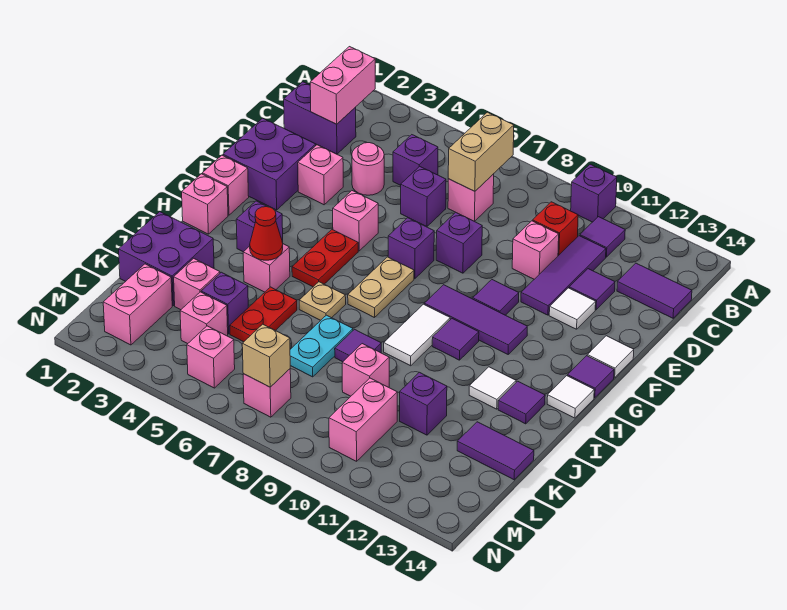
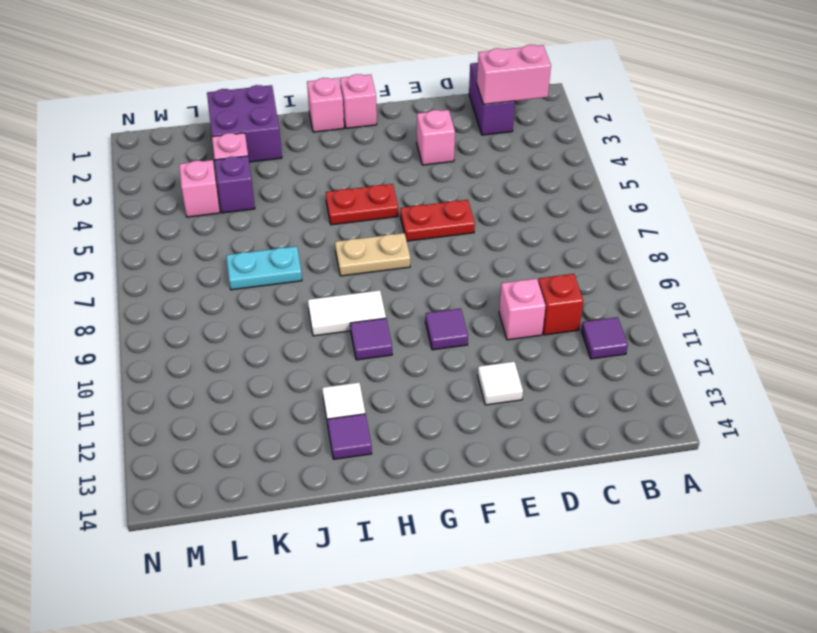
red 1x2 plate [400,200,475,241] -> red 1x2 plate moved to [230,287,297,342]
none -> purple 1x1 brick [571,164,617,222]
none -> purple 1x1 brick [393,135,438,185]
none -> pink 1x1 brick [448,174,494,221]
none -> purple 1x3 tile [521,236,606,315]

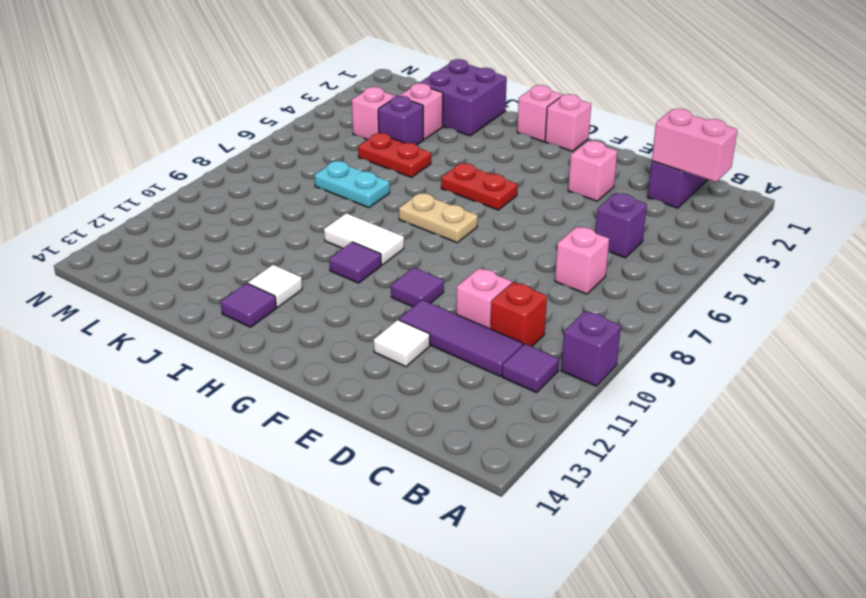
none -> purple 1x2 tile [617,263,692,318]
none -> pink 1x1 round brick [352,143,384,195]
none -> purple 1x1 brick [401,166,446,227]
none -> purple 1x1 tile [569,269,615,310]

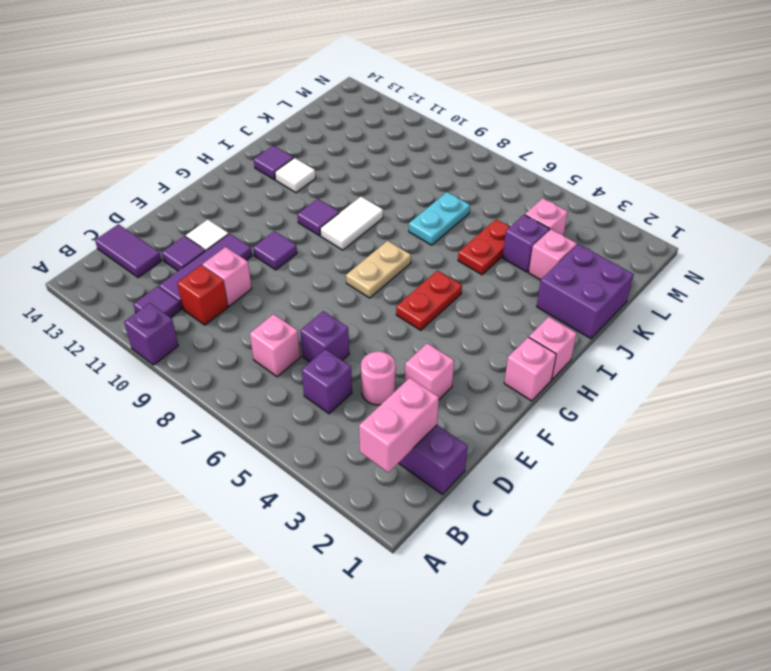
none -> purple 2x2 brick [223,118,316,210]
none -> purple 1x1 brick [436,212,482,273]
none -> pink 1x1 brick [333,191,378,251]
none -> purple 1x1 brick [388,218,434,279]

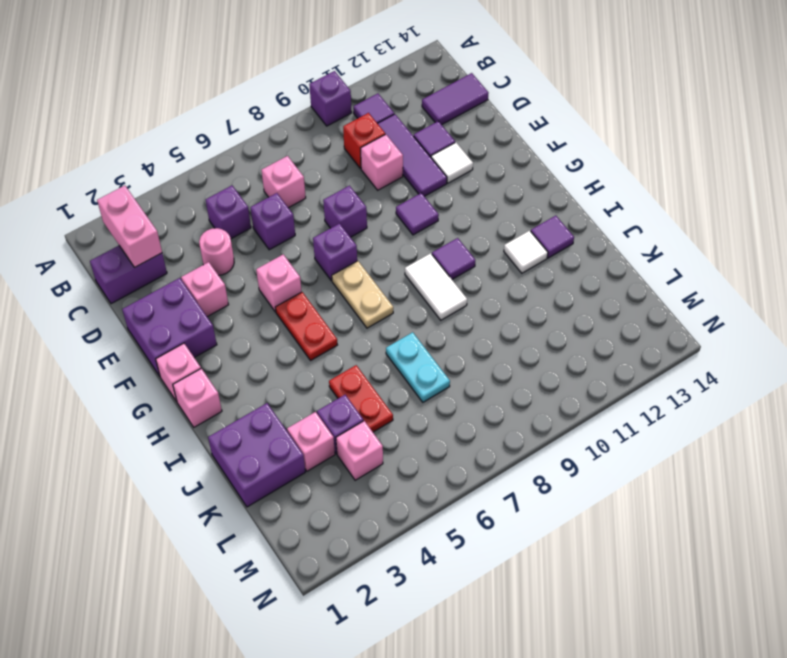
none -> white 1x1 tile [587,336,634,378]
none -> purple 1x3 tile [424,285,527,354]
none -> purple 1x1 tile [568,356,614,398]
none -> purple 1x1 brick [236,201,283,252]

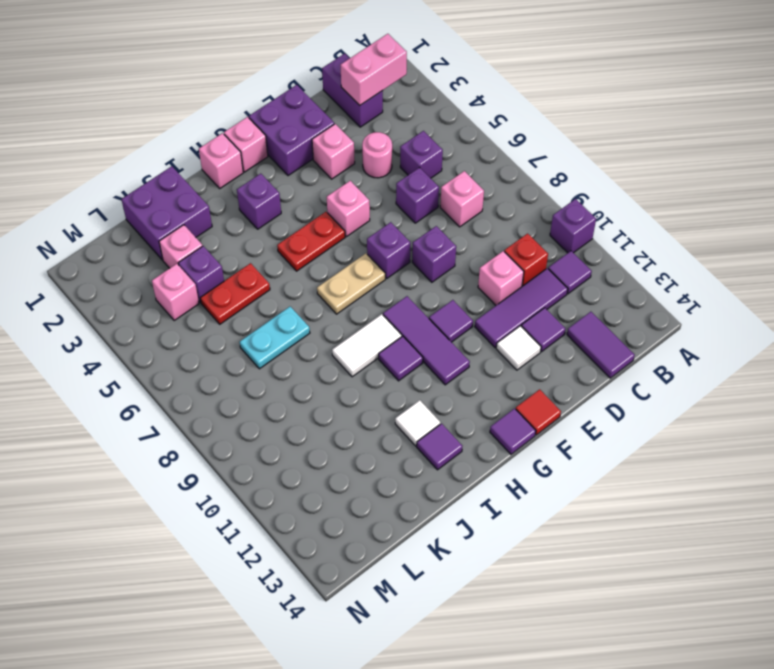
red 1x1 tile [516,389,561,435] -> white 1x1 tile [587,336,634,378]
none -> white 1x1 tile [547,376,594,418]
none -> pink 1x1 brick [243,244,290,292]
none -> tan 1x1 plate [299,282,346,320]
none -> purple 1x1 tile [335,329,381,362]

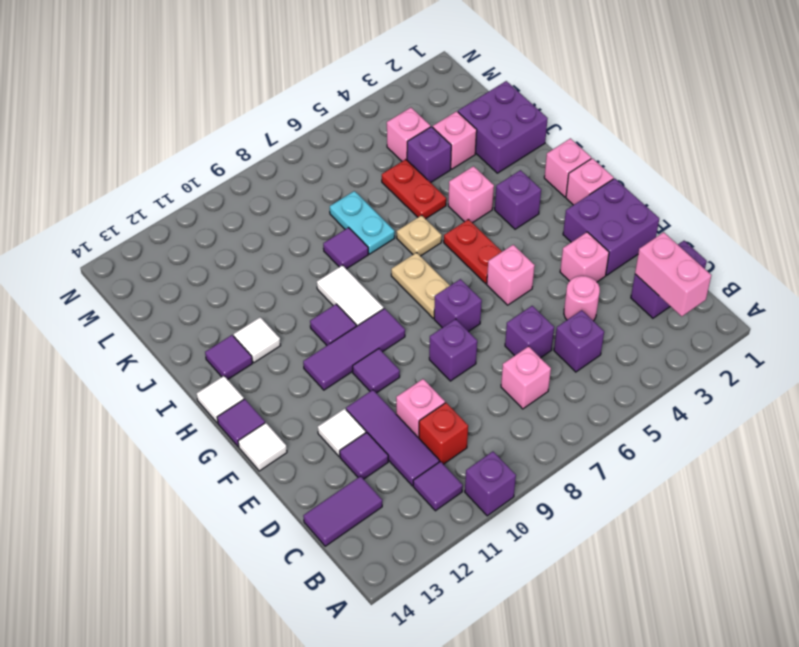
none -> pink 1x1 brick [342,344,389,396]
none -> purple 1x1 brick [400,372,447,435]
none -> purple 1x2 tile [457,422,534,480]
none -> pink 1x2 brick [103,264,172,345]

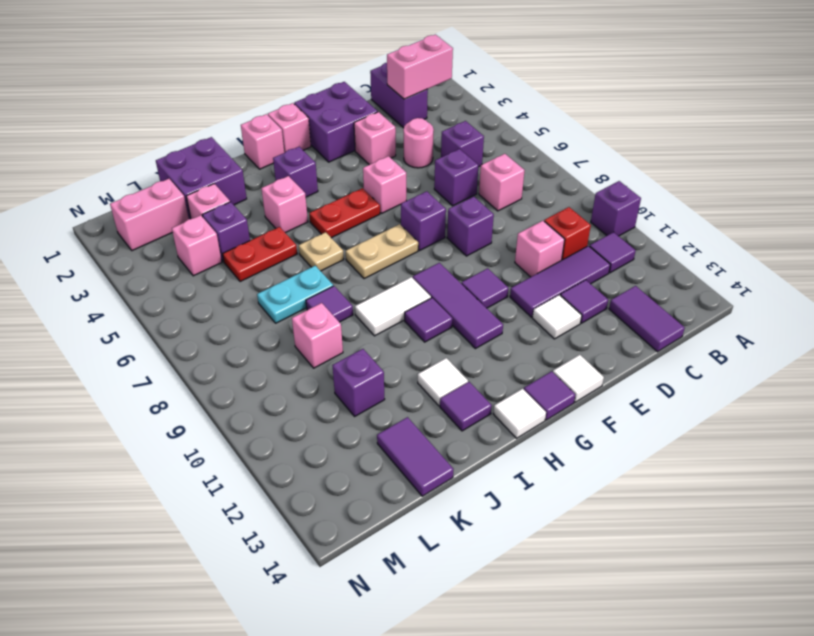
none -> pink 1x2 brick [329,378,397,461]
none -> pink 1x1 brick [187,326,235,388]
none -> pink 1x1 brick [243,369,291,417]
none -> tan 1x2 brick [448,112,514,191]

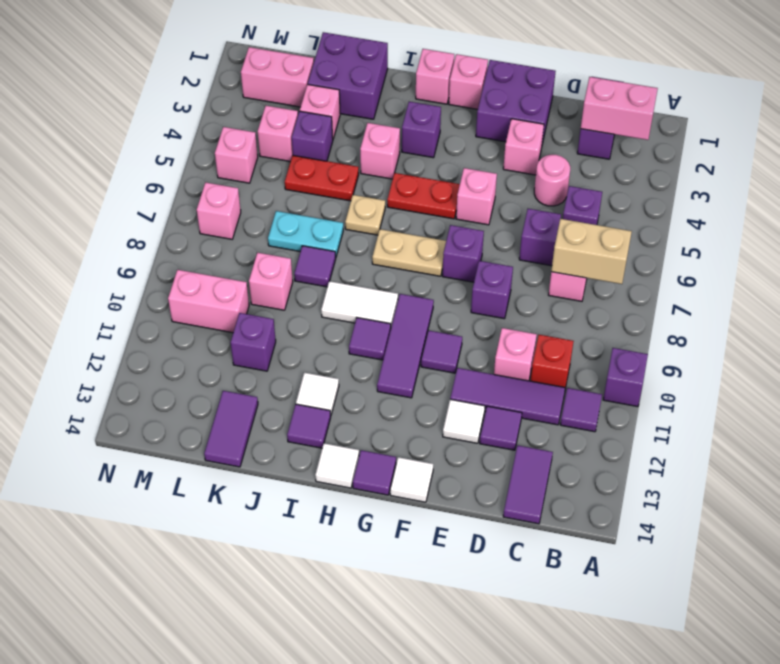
none -> red 1x1 cone [250,207,283,260]
none -> tan 1x1 brick [242,324,290,387]

